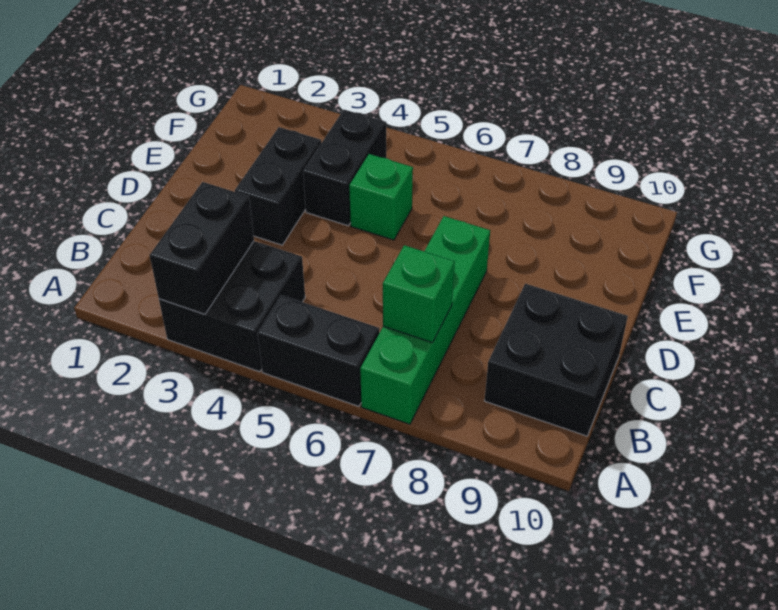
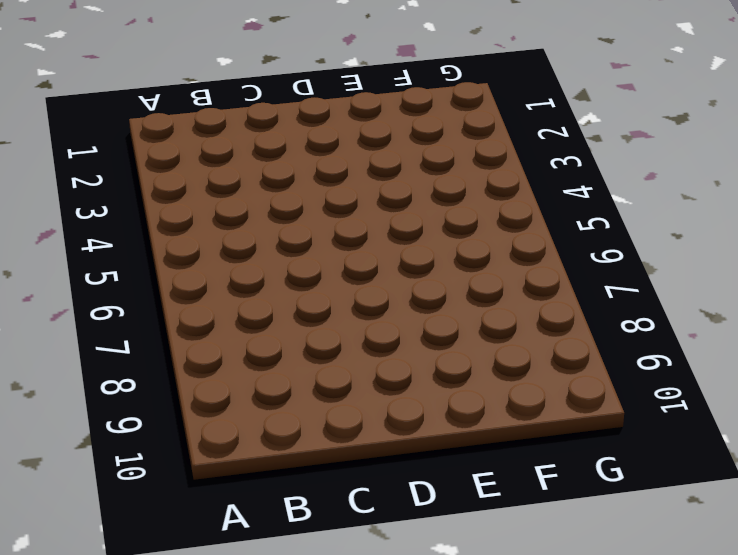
none -> black 2x2 brick [159,241,305,372]
none -> black 1x2 brick [258,295,379,406]

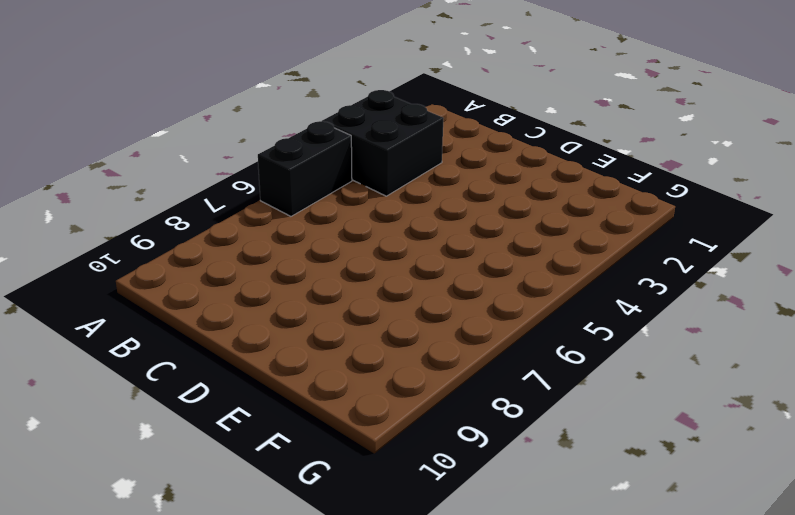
none -> green 1x4 brick [360,216,490,424]
none -> black 2x2 brick [484,284,628,436]

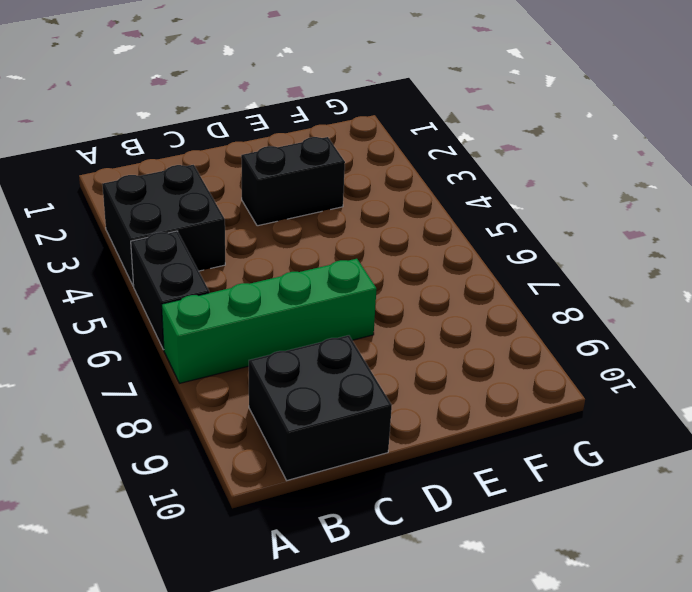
none -> black 1x2 brick [303,110,386,226]
none -> green 1x1 brick [349,154,413,240]

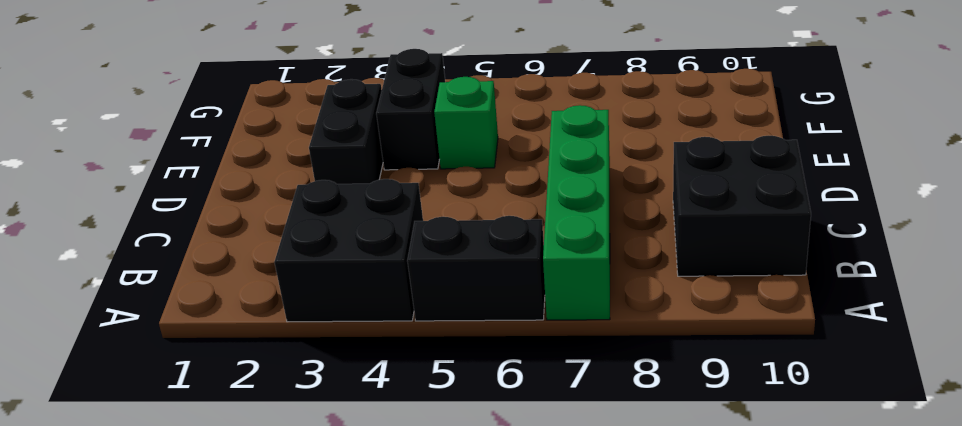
none -> black 1x2 brick [150,182,254,314]
none -> green 1x1 brick [383,245,455,343]

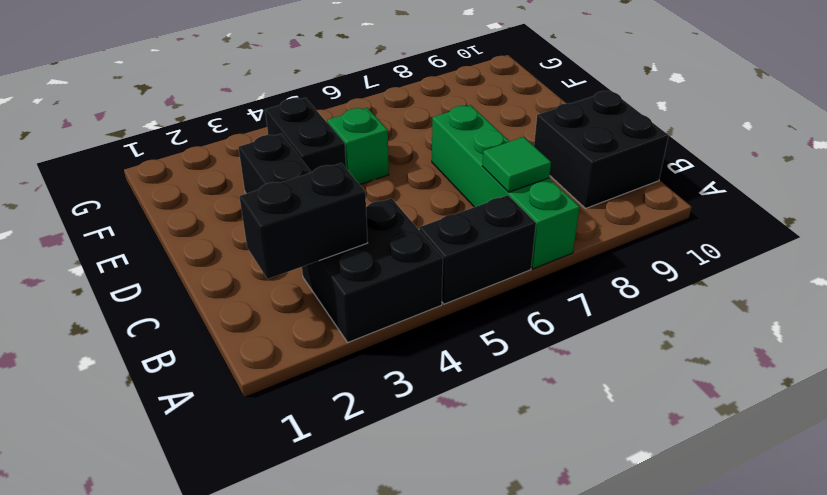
black 1x2 brick [239,163,368,279] -> black 1x2 brick turned to [150,182,254,314]
green 1x1 tile [482,137,551,192] -> green 1x1 brick [383,245,455,343]

